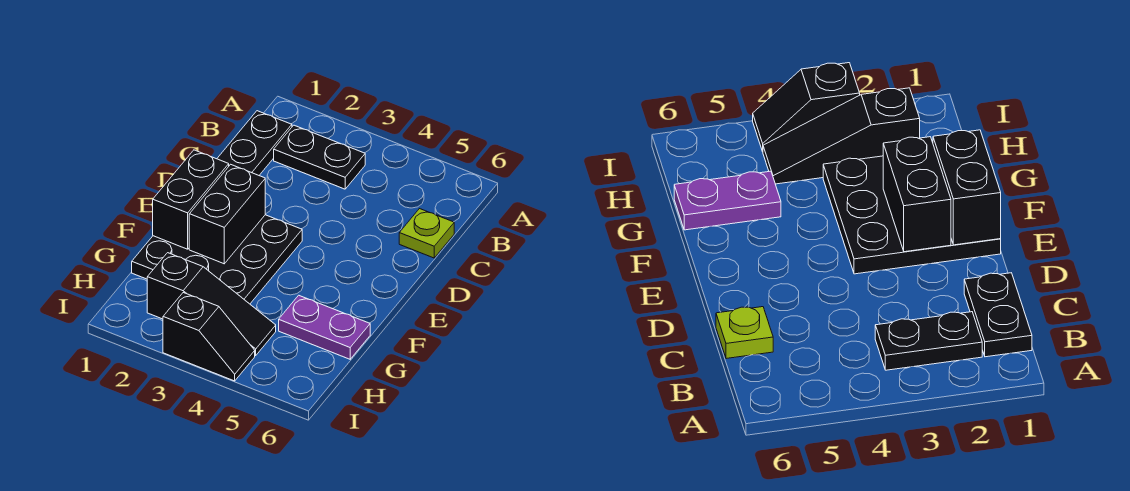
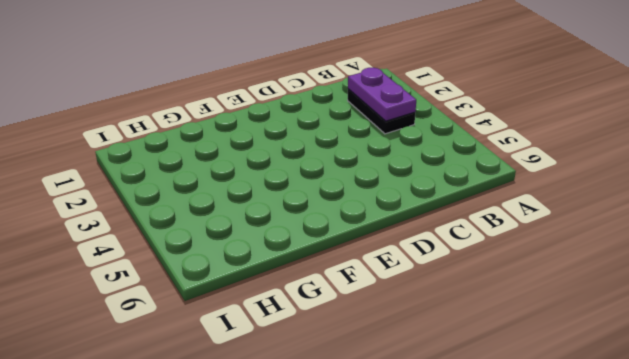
purple 1x2 plate [348,68,416,121] -> purple 1x2 plate moved to [279,295,370,359]
none -> black 1x2 plate [217,111,292,175]
none -> lime 1x1 plate [399,209,454,258]

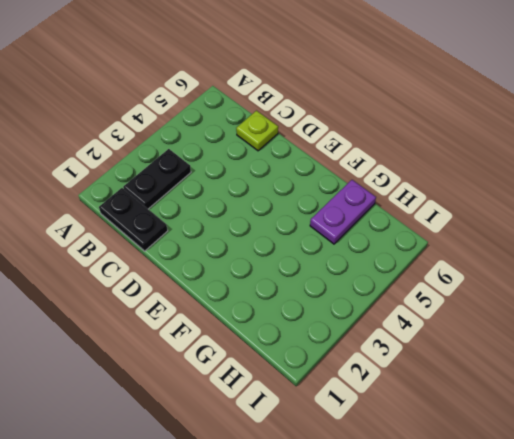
none -> black 3x3 plate [132,215,302,304]
none -> black 1x3 slope [147,253,276,356]

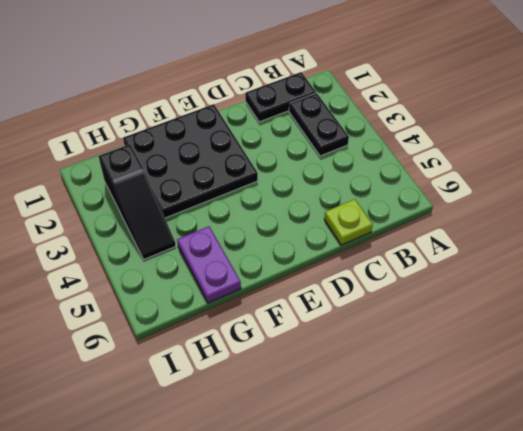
none -> black 1x2 slope [163,293,255,381]
none -> black 1x2 brick [153,150,229,249]

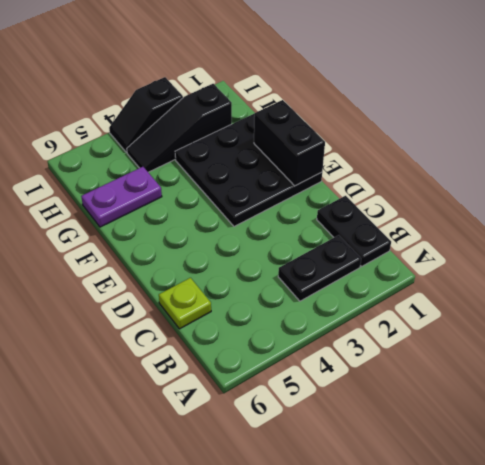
none -> black 1x2 brick [189,164,265,264]

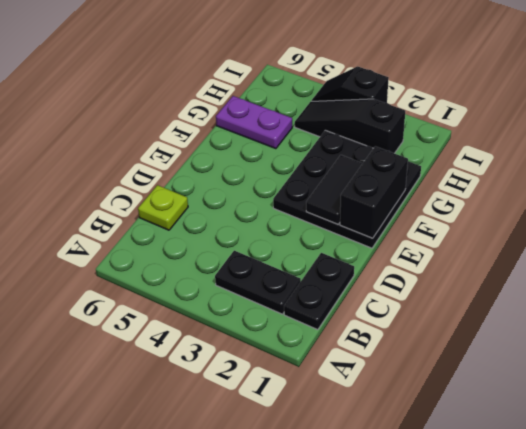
black 1x2 tile [306,155,363,224] -> black 1x2 brick [189,164,265,264]

